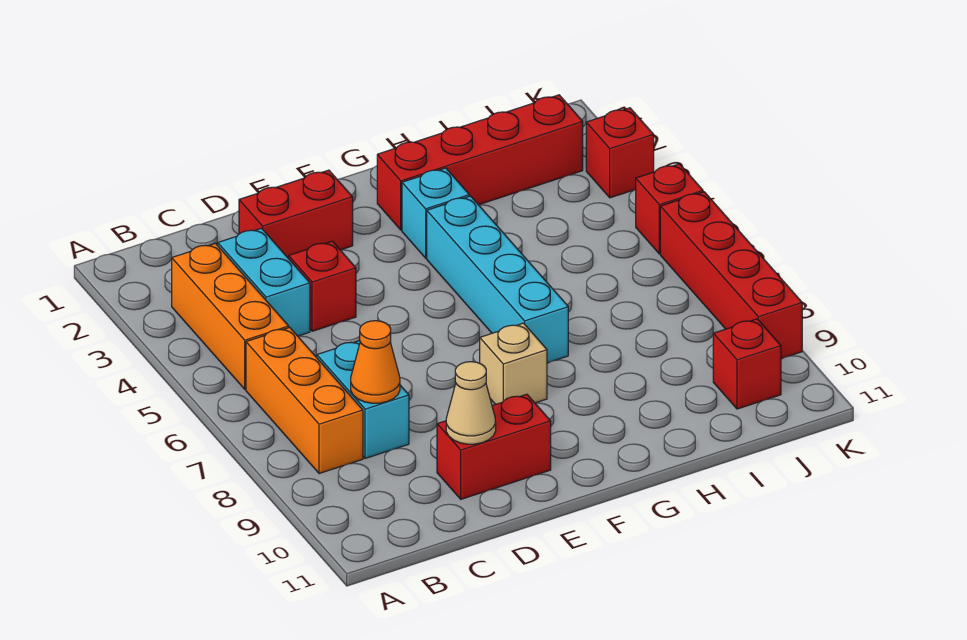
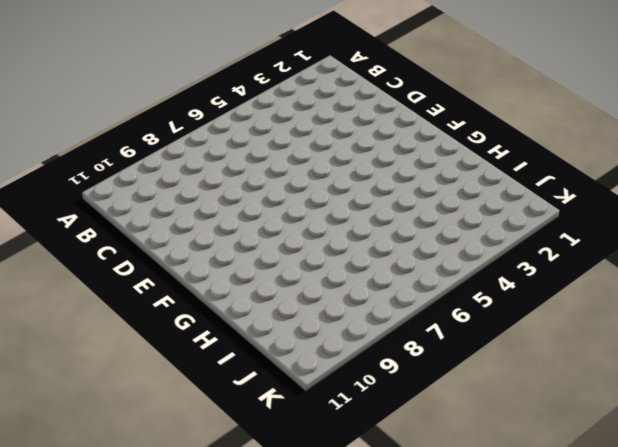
none -> orange 1x3 brick [172,243,289,389]
none -> orange 1x3 brick [246,327,363,474]
none -> cyan 1x2 brick [218,228,310,336]

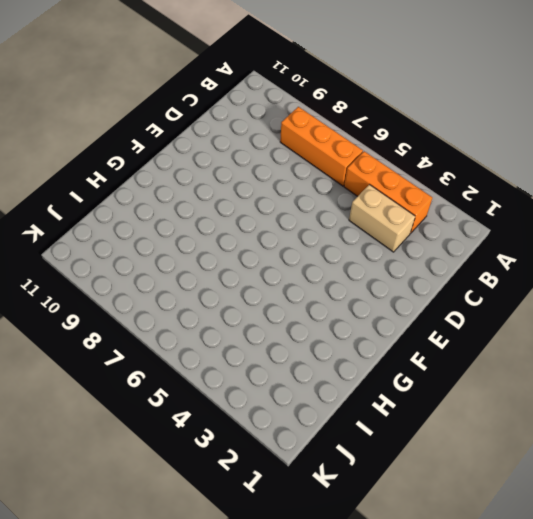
tan 1x2 brick [349,185,415,252] -> cyan 1x2 brick [218,228,310,336]
none -> cyan 1x2 brick [317,341,409,458]
none -> red 1x2 brick [239,170,353,259]
none -> red 1x1 brick [289,241,356,331]

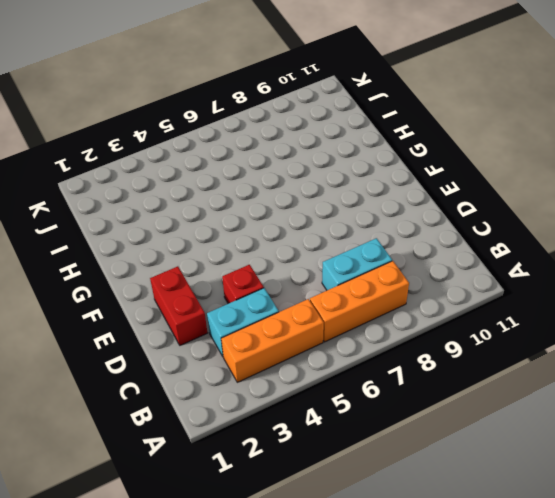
none -> red 1x2 brick [437,394,551,499]
none -> tan 1x1 brick [480,323,547,404]
none -> red 1x4 brick [377,95,583,230]

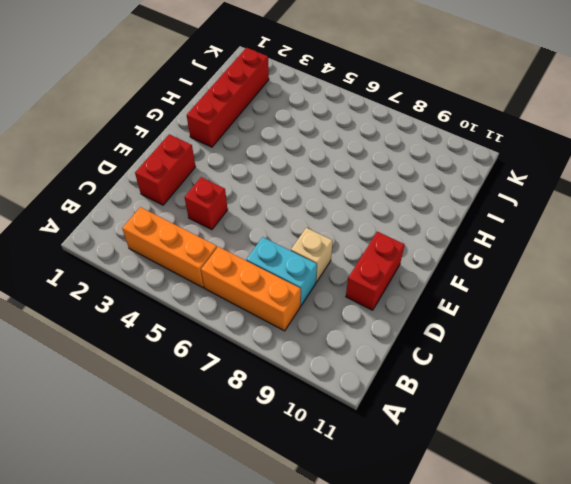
tan 1x1 brick [291,228,333,282] -> tan 1x1 brick moved to [480,323,547,404]
none -> cyan 1x2 brick [218,228,310,336]
none -> cyan 1x1 brick [402,168,469,258]
none -> cyan 1x4 brick [427,196,568,363]

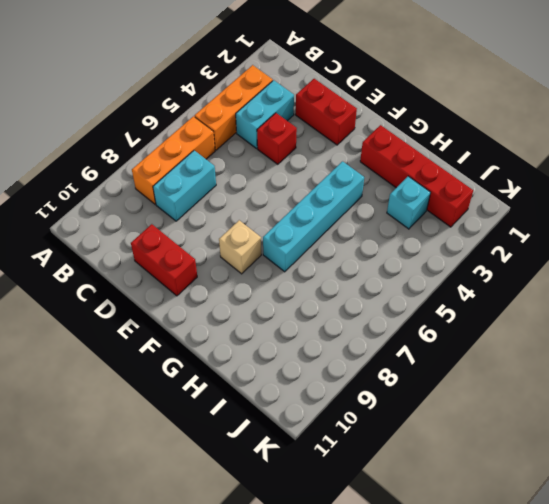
cyan 1x1 brick [387,176,431,229] -> cyan 1x1 brick moved to [402,168,469,258]
none -> red 1x1 brick [713,319,781,409]
none -> red 1x1 brick [586,108,654,198]
none -> red 1x1 brick [636,164,703,254]

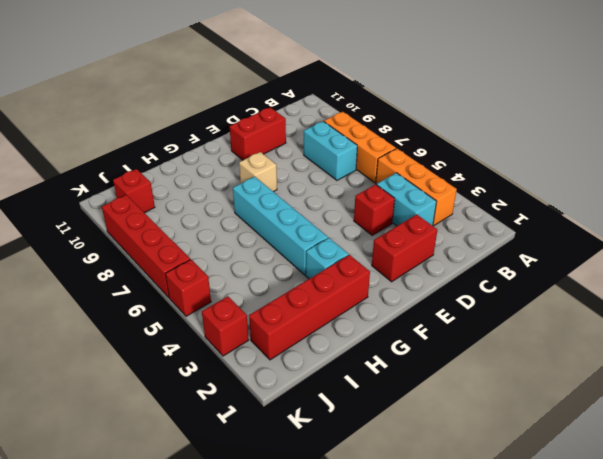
none -> orange 1x1 cone [351,321,400,403]
none -> tan 1x1 cone [446,362,496,444]

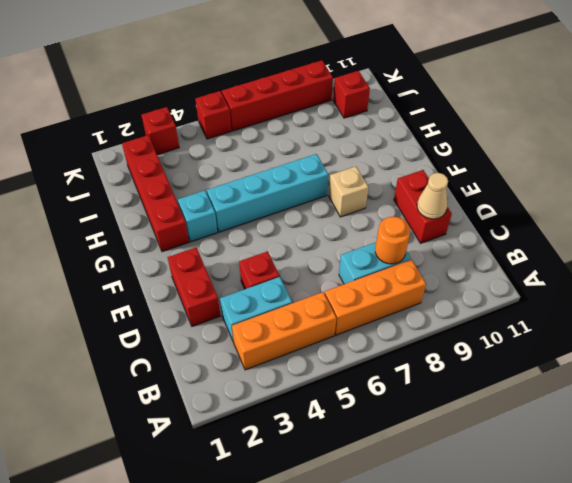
orange 1x1 round brick [375,217,410,264] -> orange 1x1 cone [351,321,400,403]

